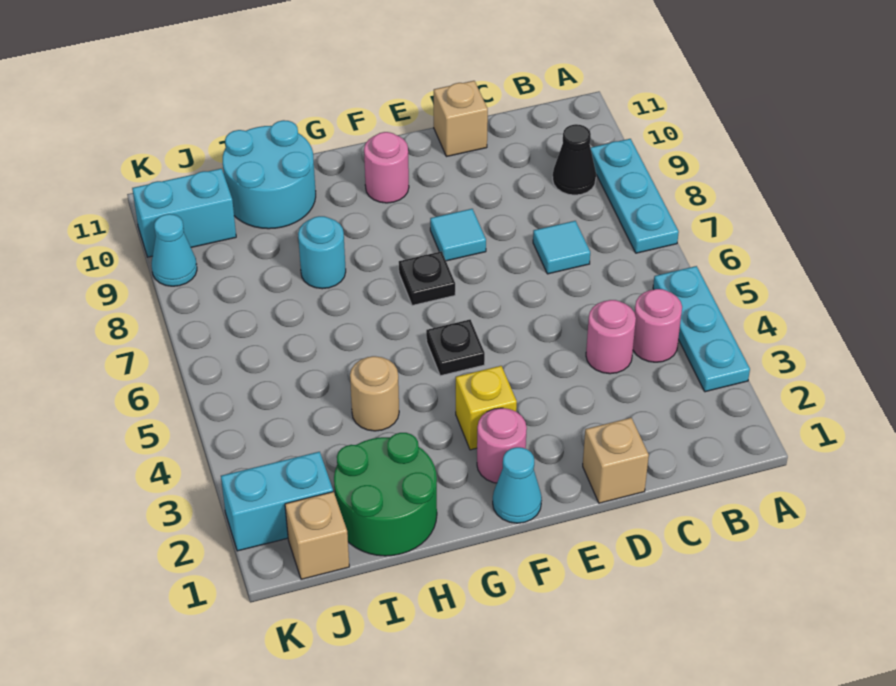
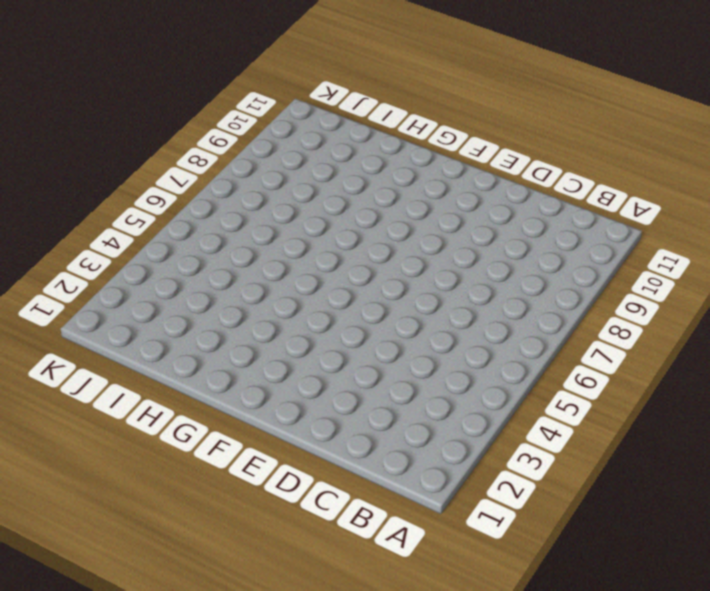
none -> cyan 1x3 plate [653,266,750,392]
none -> cyan 1x3 plate [591,139,679,253]
none -> pink 1x1 round brick [633,289,682,362]

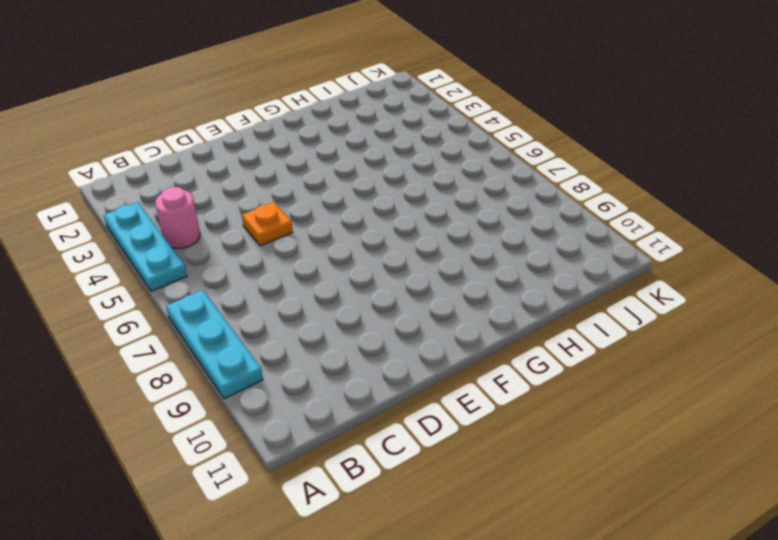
orange 1x1 plate [242,202,293,246] -> none
none -> black 1x1 cone [553,124,596,195]
none -> pink 1x1 round brick [586,300,636,374]
none -> cyan 1x1 tile [533,221,590,274]

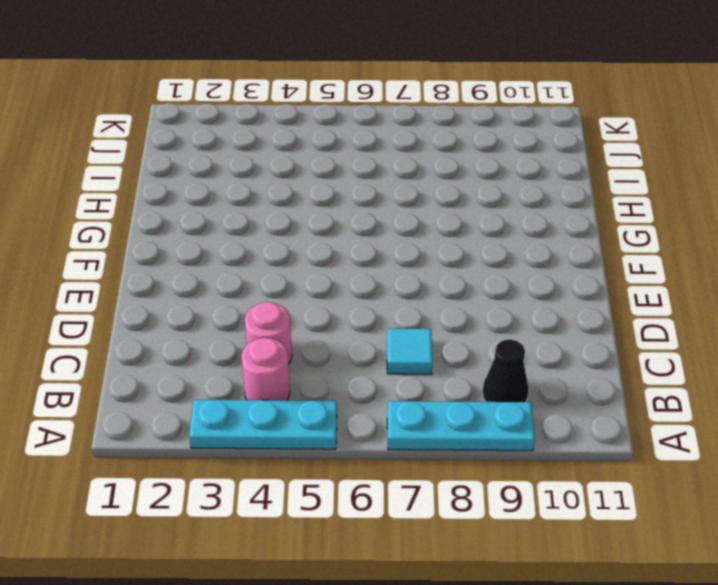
none -> tan 1x1 brick [583,418,649,503]
none -> tan 1x1 brick [434,81,488,157]
none -> cyan 1x1 tile [430,209,486,261]

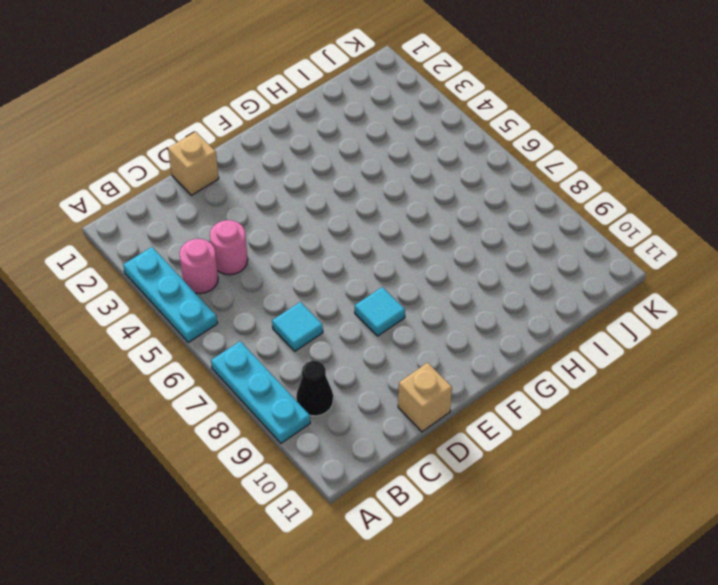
none -> cyan 1x1 cone [493,447,542,523]
none -> pink 1x1 round brick [477,408,527,483]
none -> yellow 1x1 brick [456,366,517,450]

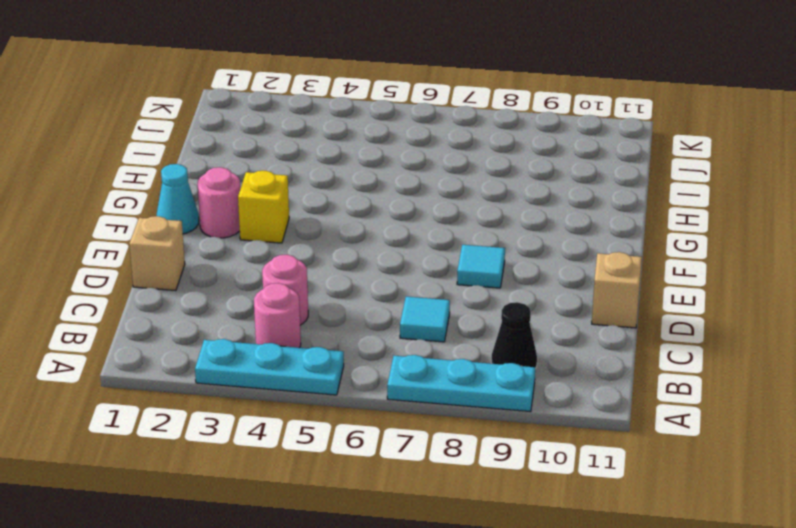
none -> black 1x1 plate [426,320,485,376]
none -> black 1x1 plate [399,251,455,306]
none -> pink 1x1 round brick [364,132,409,203]

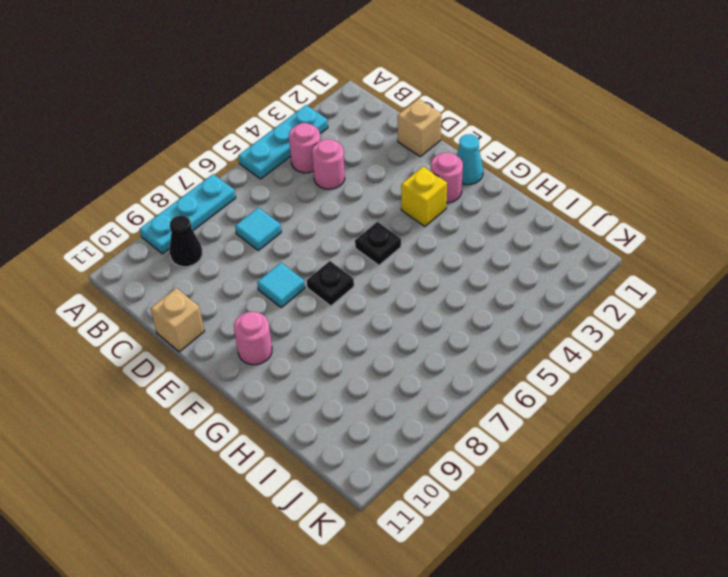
none -> green 2x2 round brick [334,433,437,556]
none -> tan 1x1 round brick [350,356,399,431]
none -> cyan 1x1 round brick [298,216,346,289]

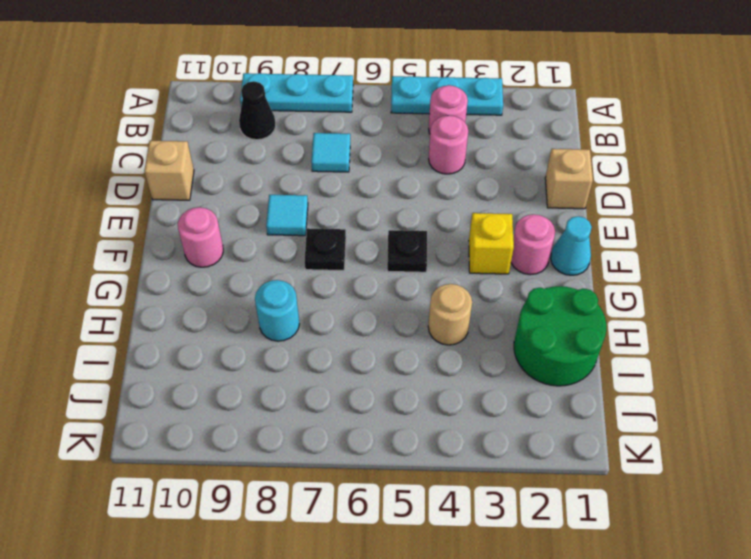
none -> cyan 2x2 round brick [223,120,316,229]
none -> tan 1x1 brick [285,492,349,579]
none -> cyan 1x2 brick [221,452,333,551]

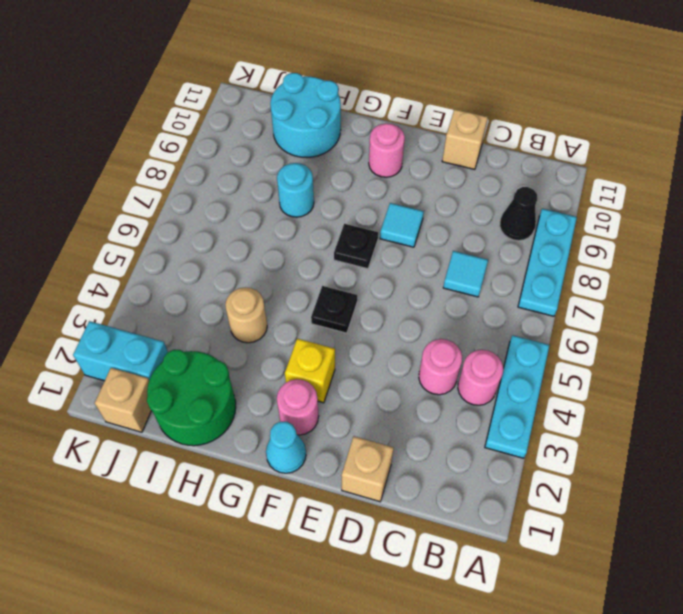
none -> cyan 1x2 brick [132,169,236,257]
none -> cyan 1x1 cone [151,214,197,286]

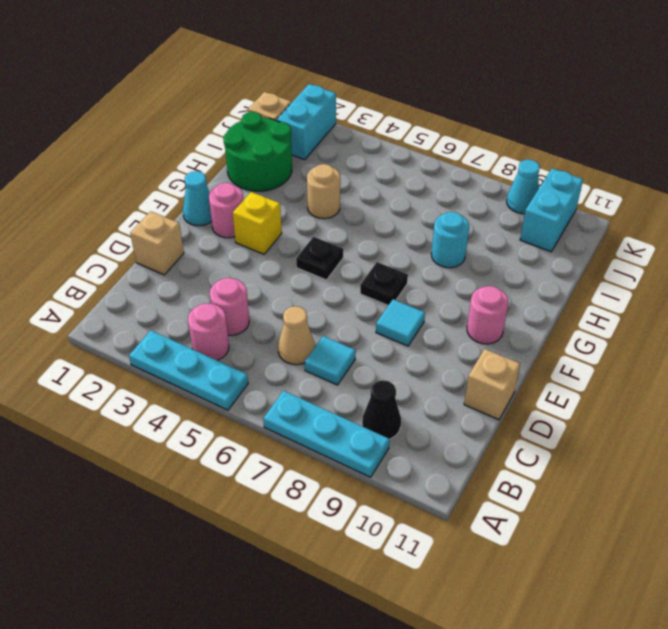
tan 1x1 cone [278,306,315,365] -> none
none -> cyan 2x2 round brick [223,120,316,229]

